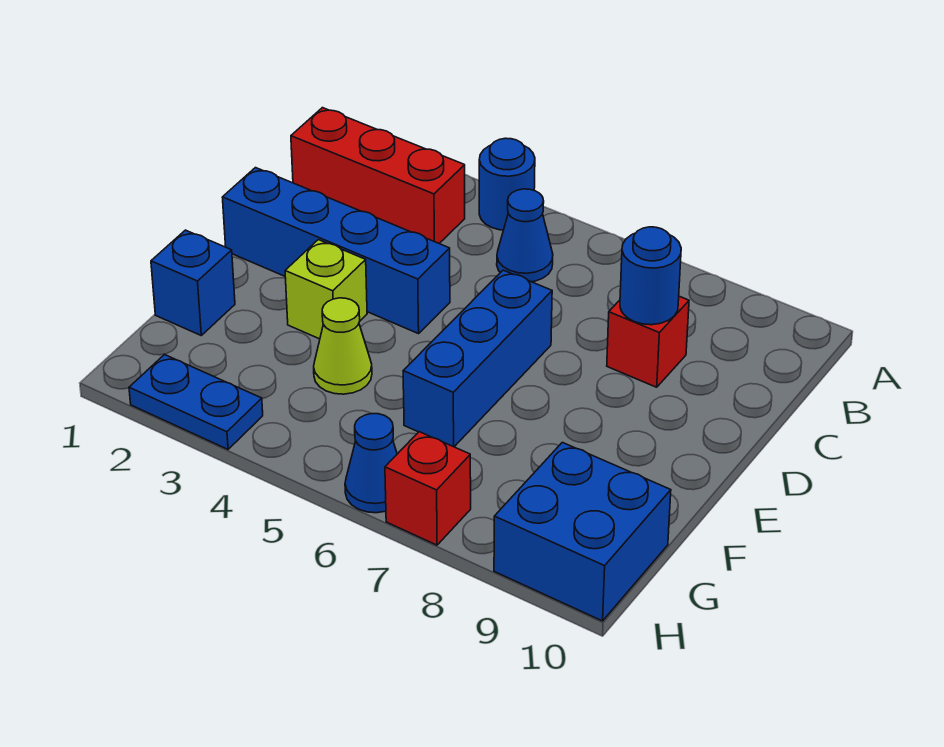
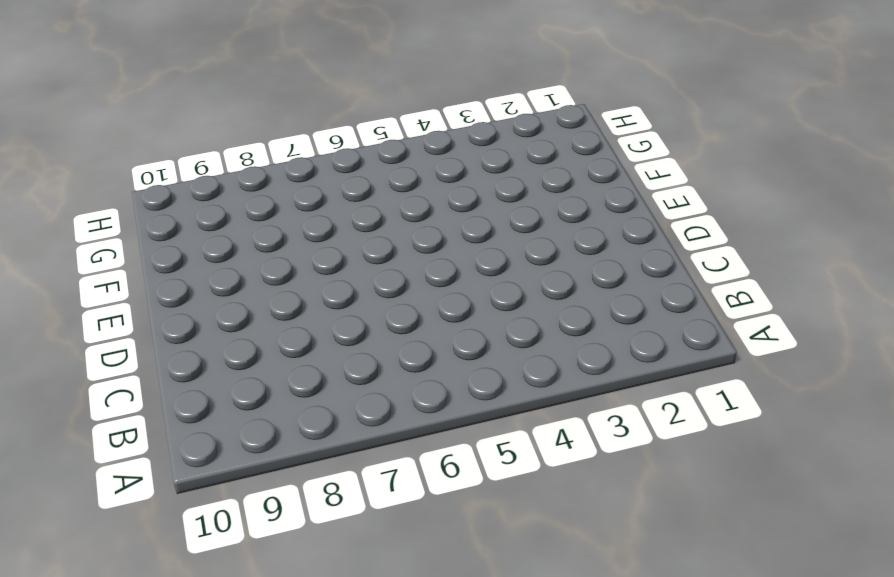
none -> blue 1x1 round brick [479,138,535,230]
none -> red 1x3 brick [291,108,465,243]
none -> blue 1x1 cone [497,189,553,282]

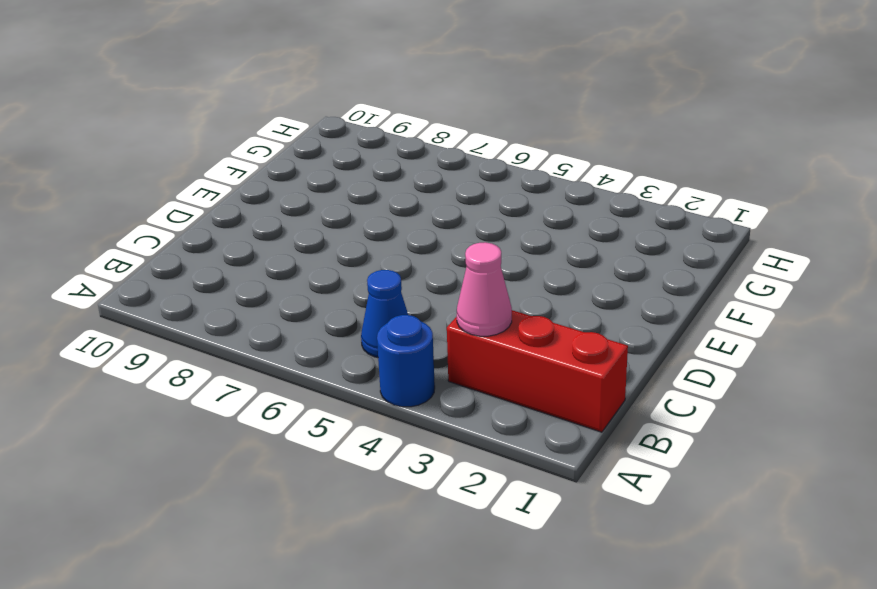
pink 1x1 cone [457,242,512,336] -> none
none -> red 1x1 brick [607,296,689,387]
none -> blue 1x4 brick [222,168,450,334]
none -> blue 1x3 brick [403,270,552,447]

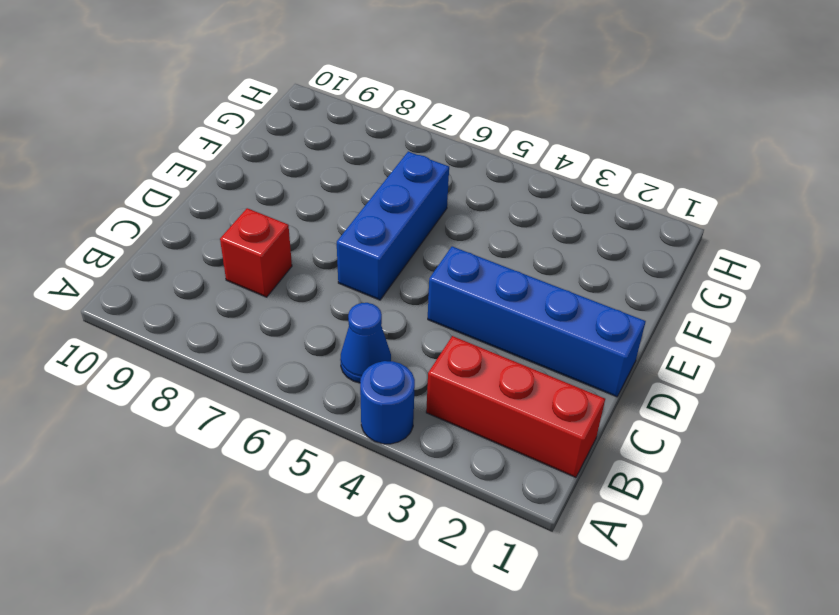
none -> lime 1x1 brick [285,240,367,339]
none -> blue 1x1 brick [151,230,235,335]
none -> lime 1x1 cone [314,298,372,394]

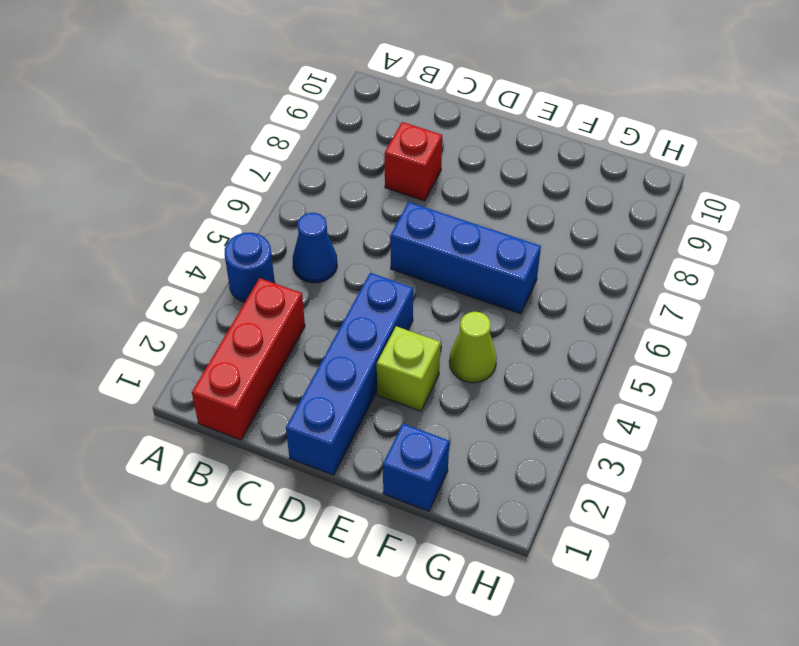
none -> blue 2x2 brick [494,442,671,621]
none -> blue 1x2 plate [129,355,263,449]
none -> blue 1x1 cone [345,414,397,513]

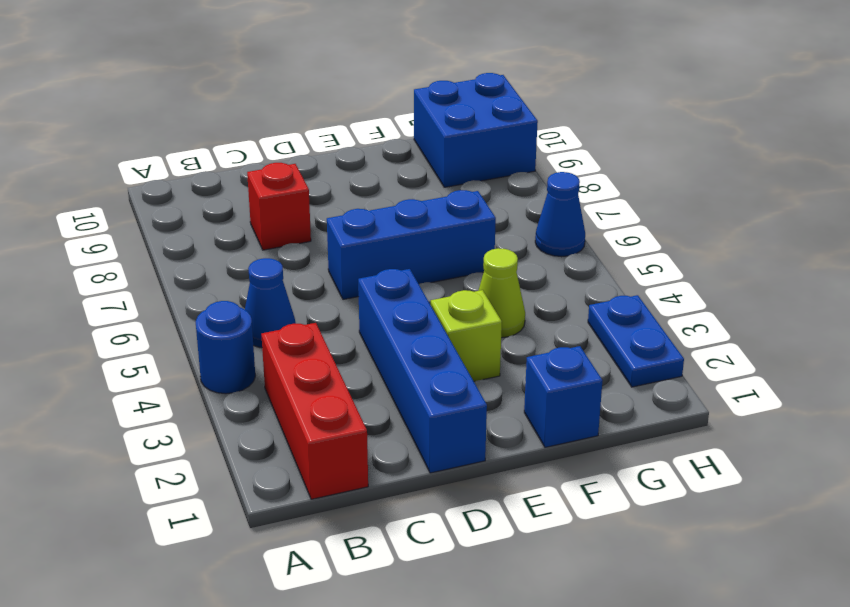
none -> red 1x1 brick [385,432,471,545]
none -> blue 1x1 round brick [620,227,681,325]

